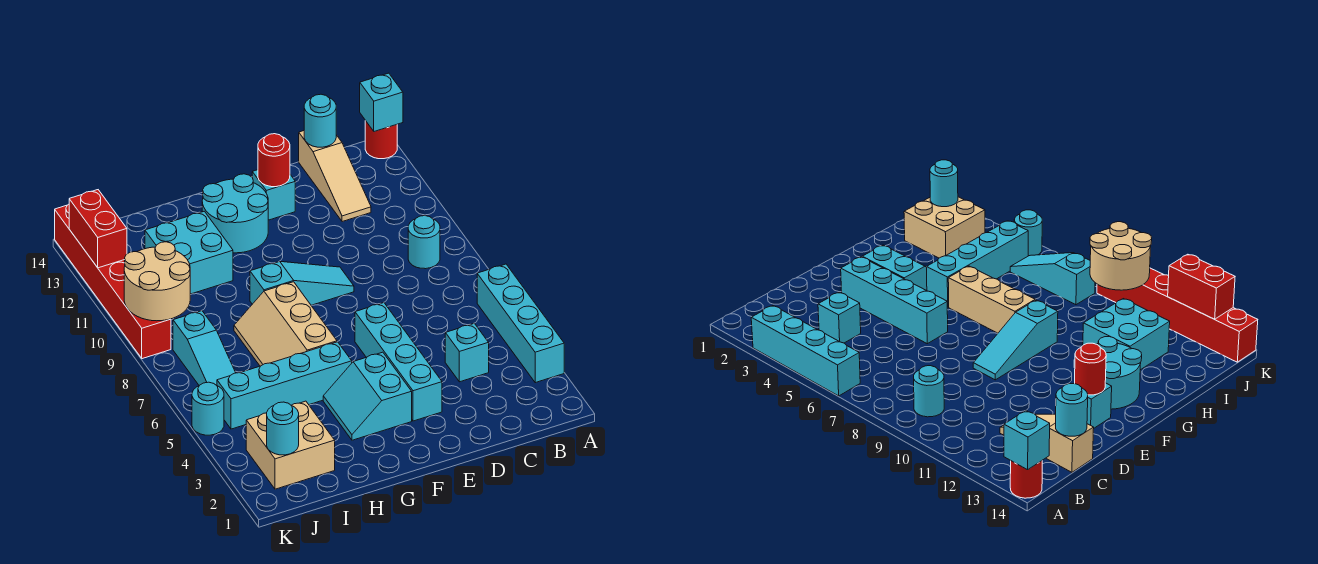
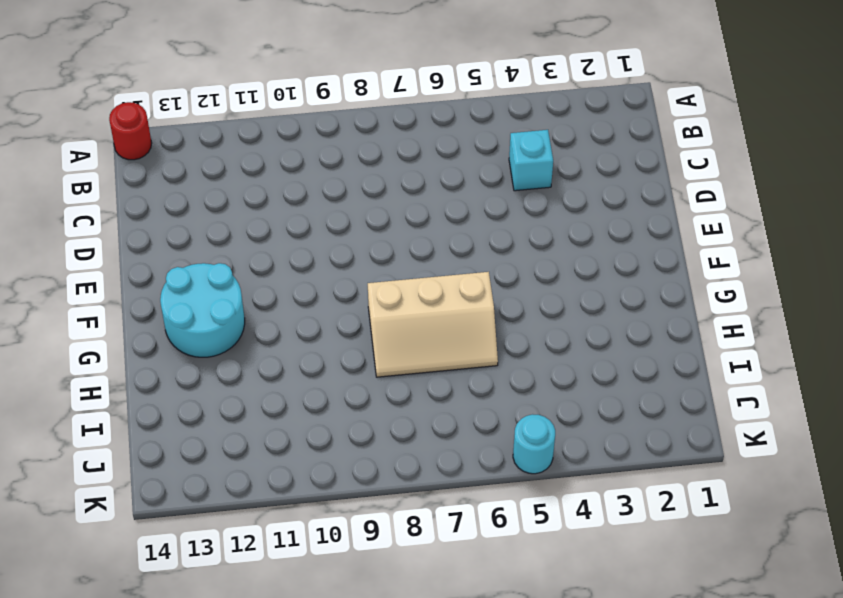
none -> cyan 1x4 brick [477,264,564,383]
none -> cyan 1x1 round brick [408,216,440,269]
none -> tan 1x3 slope [299,131,371,222]

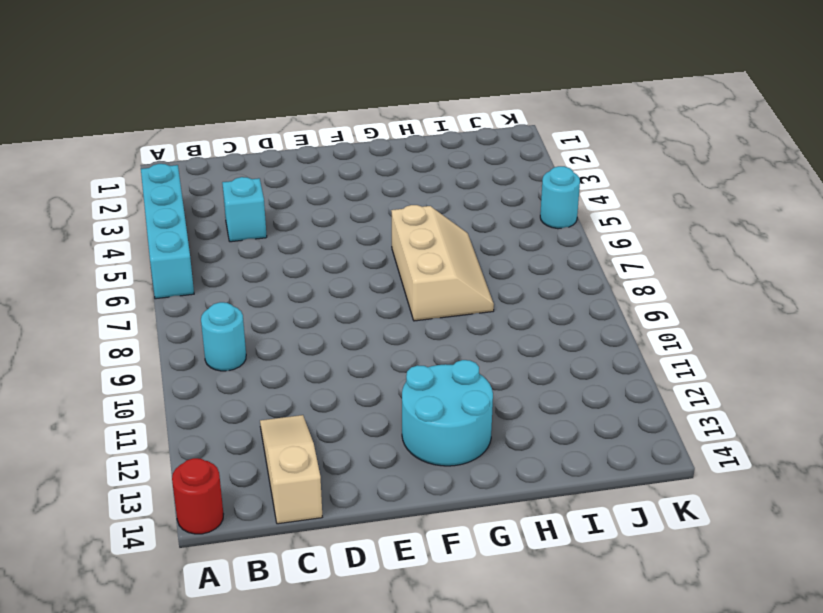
none -> cyan 1x4 brick [355,303,442,421]
none -> cyan 1x3 slope [250,262,354,305]
none -> cyan 1x1 brick [252,170,295,220]

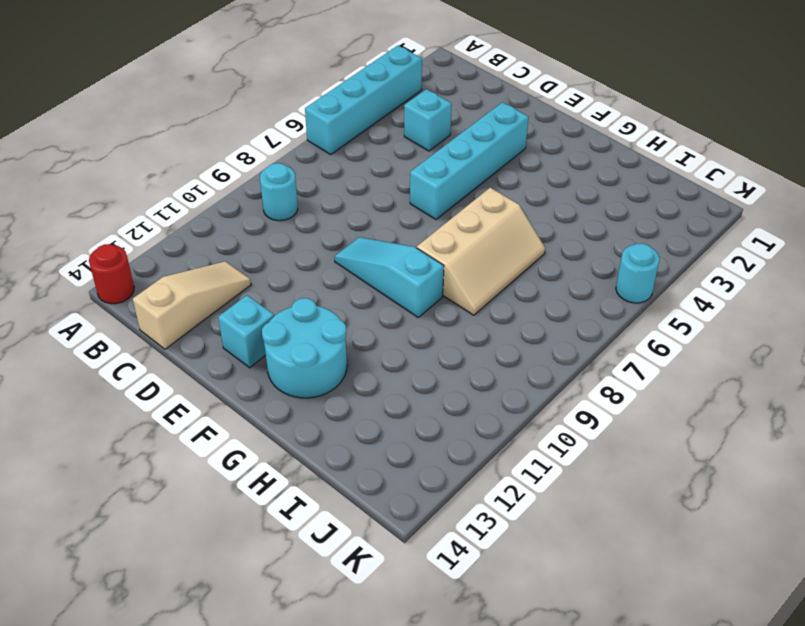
none -> cyan 2x2 slope [323,352,412,440]
none -> cyan 1x4 brick [217,342,352,429]
none -> cyan 2x2 brick [145,211,233,294]

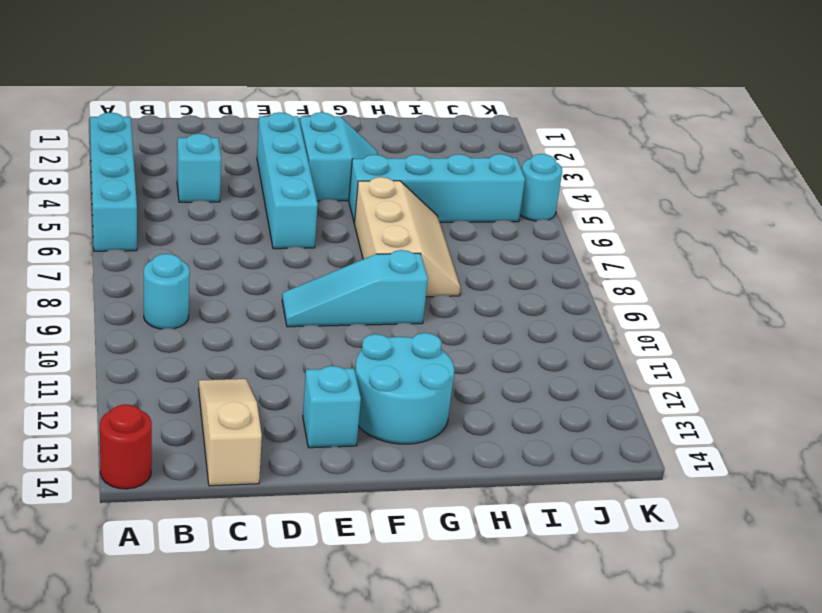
none -> cyan 2x2 brick [145,211,233,294]
none -> tan 2x2 brick [246,401,335,489]
none -> cyan 1x3 slope [173,311,236,386]

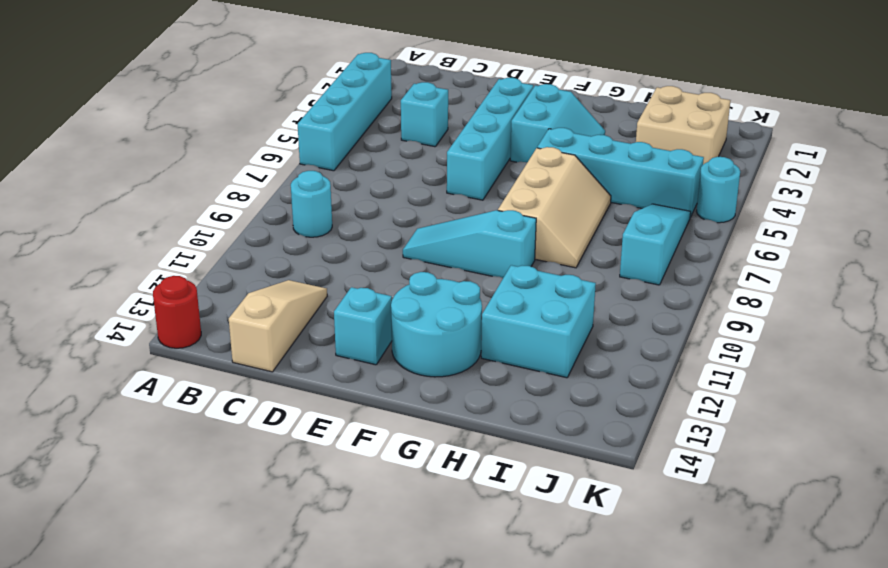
none -> red 1x6 brick [55,204,171,359]
none -> cyan 1x1 brick [360,73,403,131]
none -> cyan 1x1 round brick [304,94,336,147]

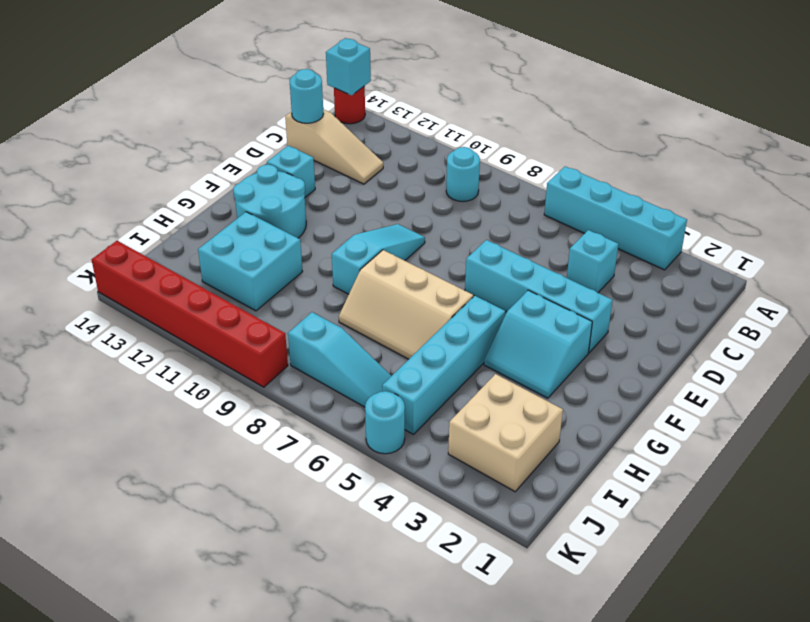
none -> red 1x1 round brick [258,134,290,187]
none -> cyan 1x1 round brick [267,402,299,455]
none -> tan 2x2 round brick [124,242,190,321]

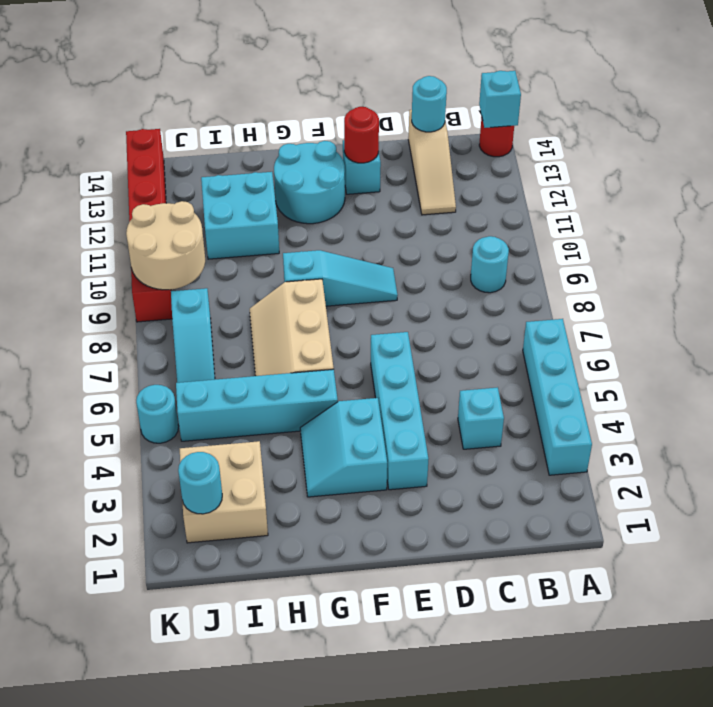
none -> red 1x2 brick [69,190,127,268]

